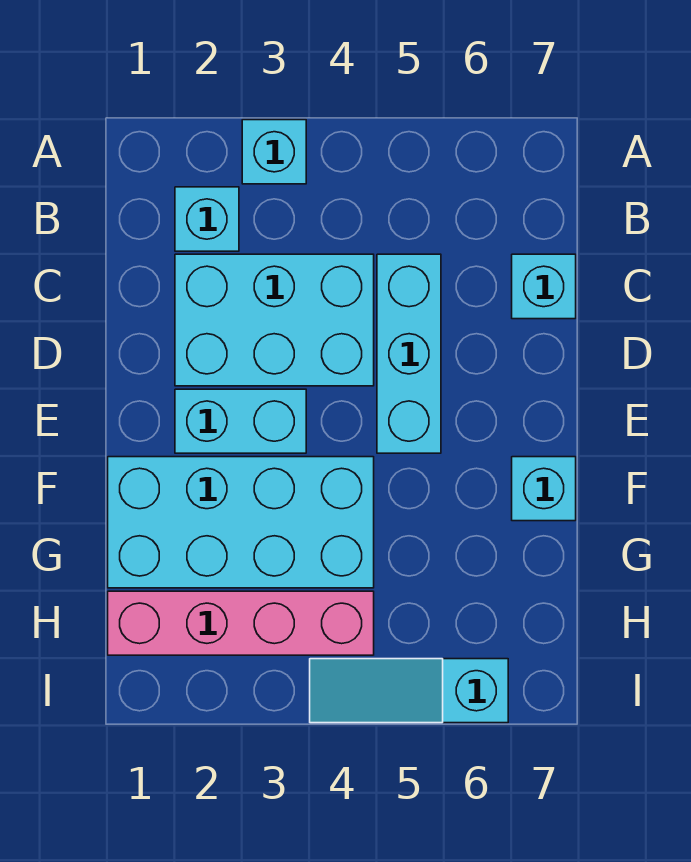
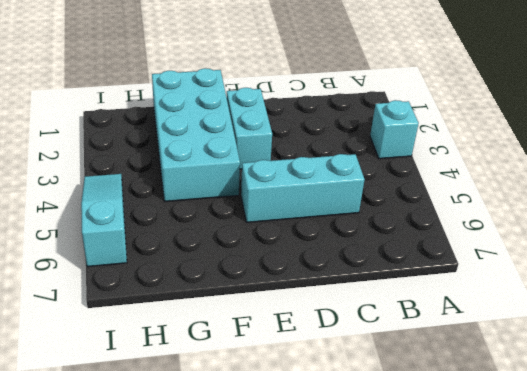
none -> cyan 1x1 brick [175,187,239,251]
none -> cyan 2x3 brick [175,254,374,386]

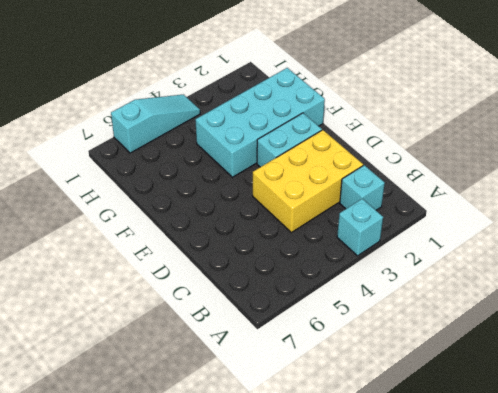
yellow 2x3 brick [253,130,363,232] -> cyan 2x3 brick [175,254,374,386]
none -> cyan 1x3 brick [377,254,441,453]
none -> cyan 1x1 brick [512,254,576,319]

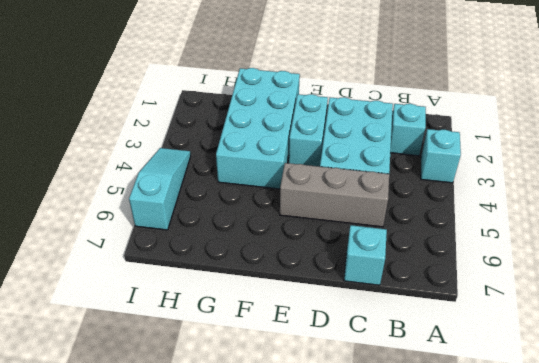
grey 1x3 brick [280,163,389,227] -> cyan 1x3 brick [377,254,441,453]
none -> cyan 1x1 brick [512,457,576,521]
none -> pink 1x4 brick [108,591,374,655]

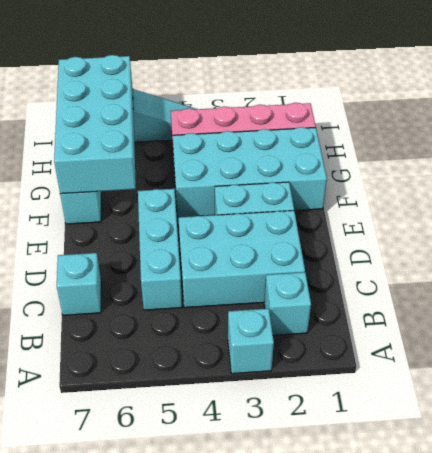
cyan 2x4 brick [54,55,136,194] -> none

